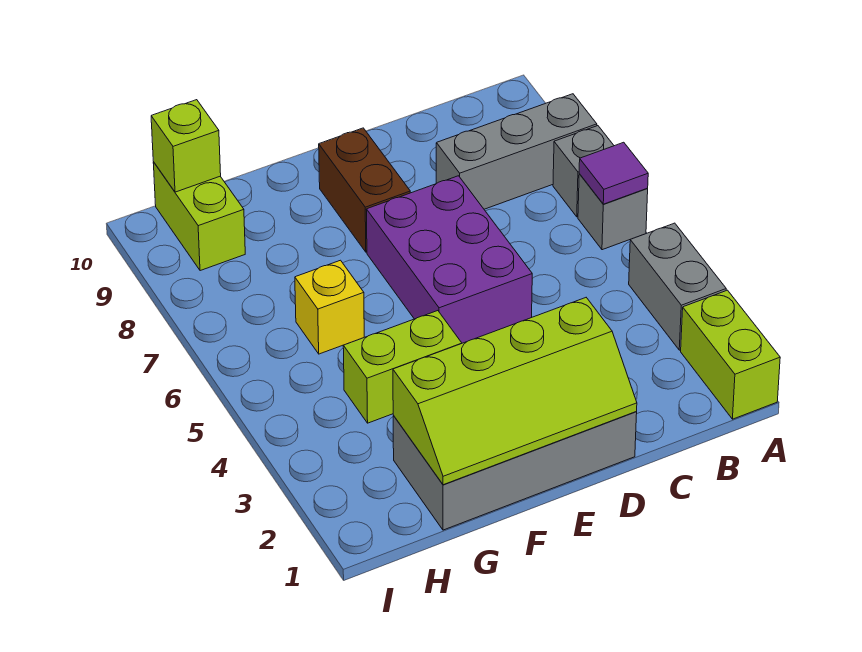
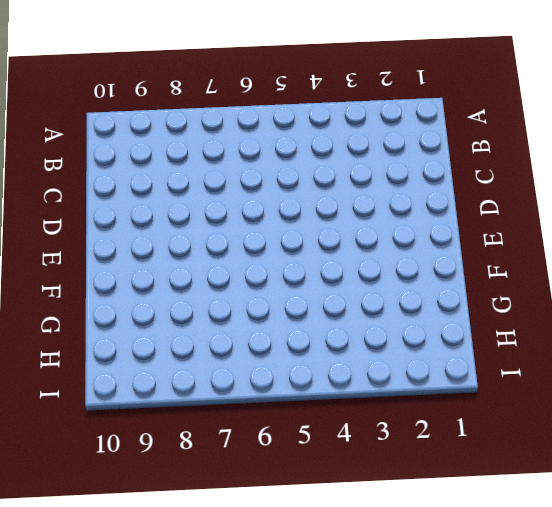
none -> lime 1x2 brick [681,290,780,419]
none -> grey 1x2 brick [629,223,726,350]
none -> grey 1x1 brick [578,174,648,250]

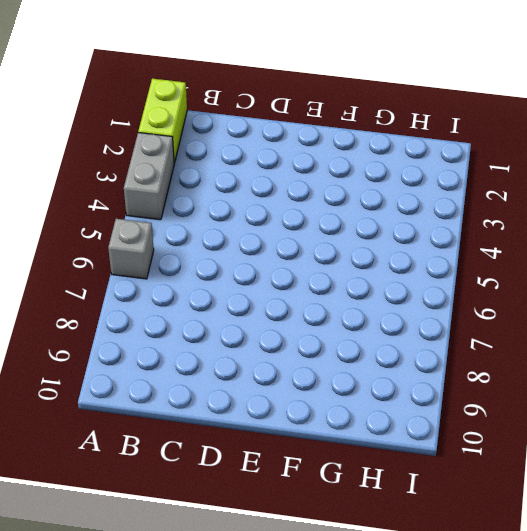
none -> grey 1x1 brick [553,126,614,217]
none -> grey 1x3 brick [436,94,597,209]
none -> grey 2x4 brick [393,412,637,530]

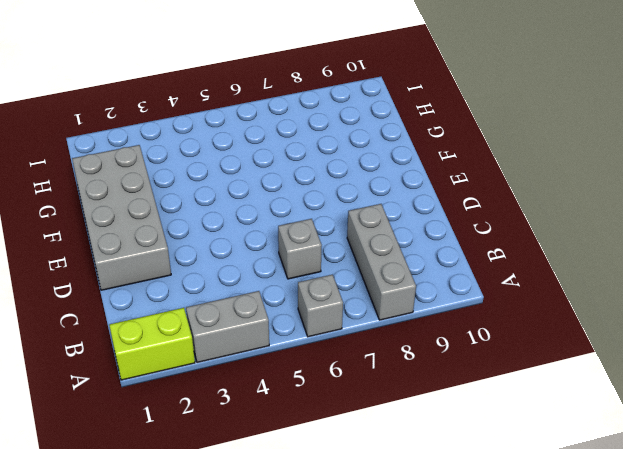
grey 1x1 brick [278,219,322,279] -> grey 1x1 brick moved to [553,126,614,217]
none -> purple 2x3 brick [366,176,532,343]
none -> brown 1x2 brick [319,128,410,252]
none -> lime 1x2 brick [343,311,462,423]

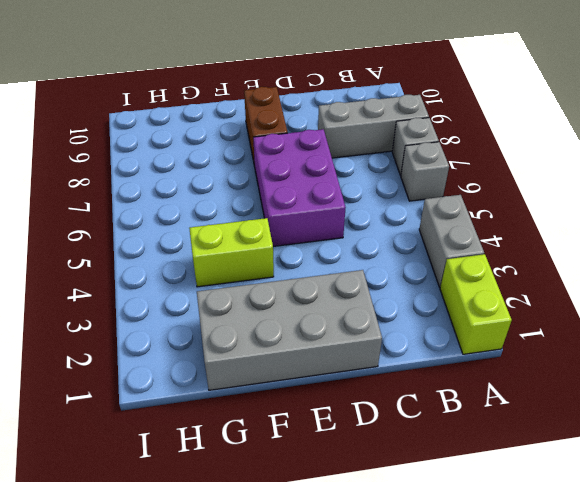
none -> yellow 1x1 brick [295,260,364,354]
none -> lime 1x2 brick [153,162,245,271]
none -> purple 1x1 tile [579,142,648,204]

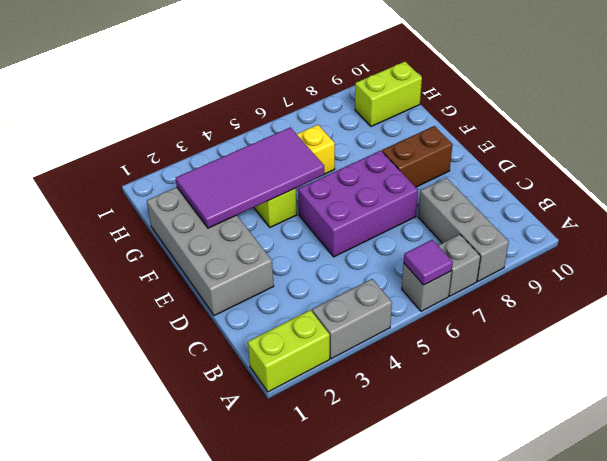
purple 2x4 tile [176,127,324,228] -> lime 2x4 slope [393,298,637,485]
none -> lime 1x1 brick [151,100,221,192]

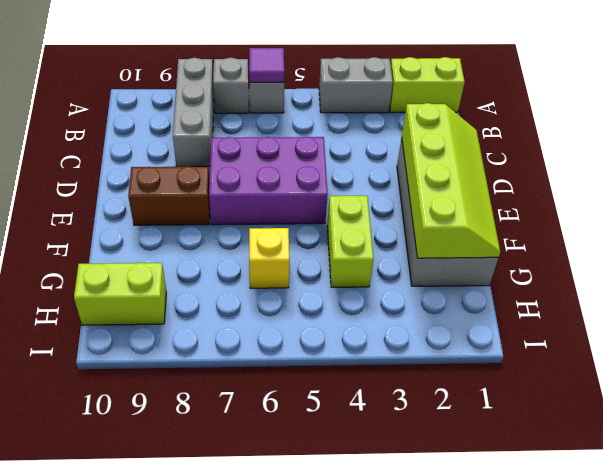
none -> lime 1x1 brick [151,100,221,192]

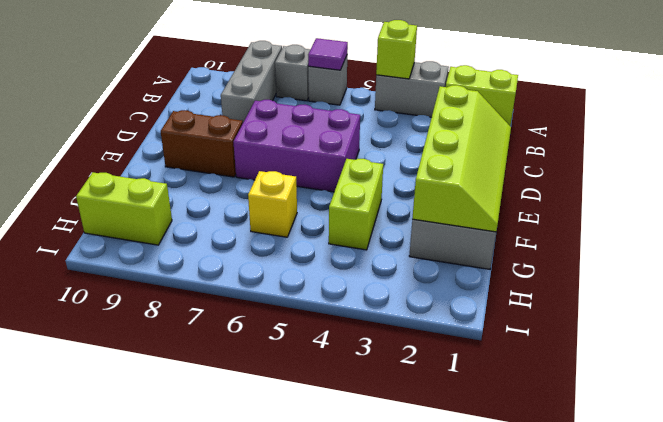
lime 1x1 brick [376,20,417,79] -> lime 1x1 brick moved to [151,100,221,192]

